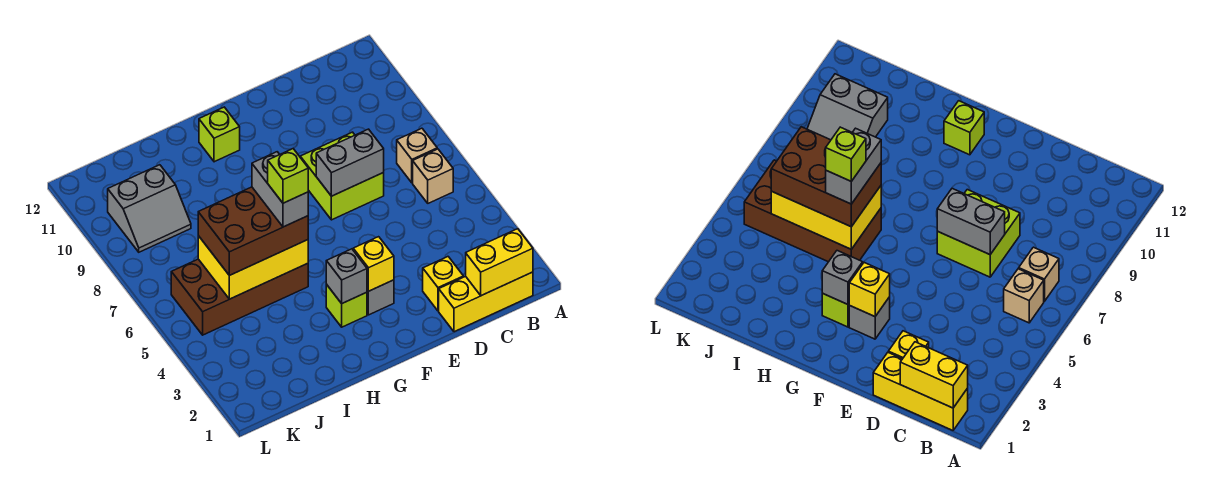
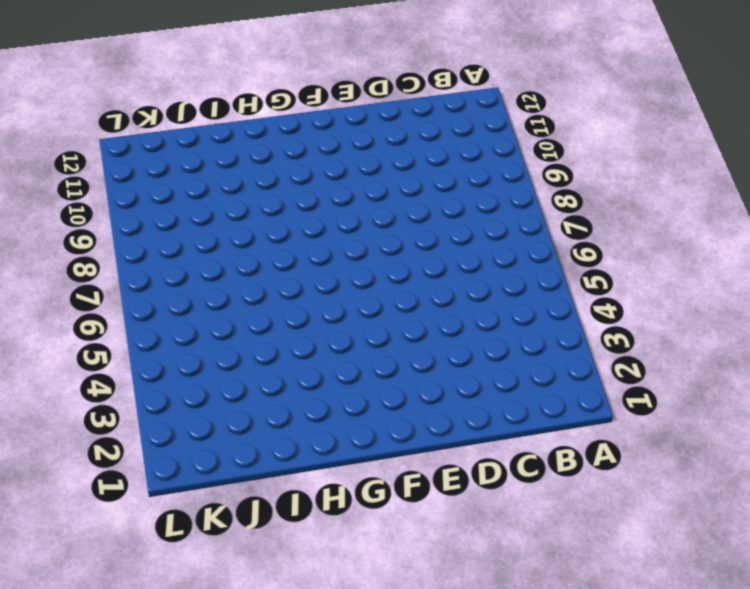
none -> yellow 1x3 brick [439,272,533,332]
none -> tan 1x1 brick [413,149,453,203]
none -> tan 1x1 brick [397,128,437,183]

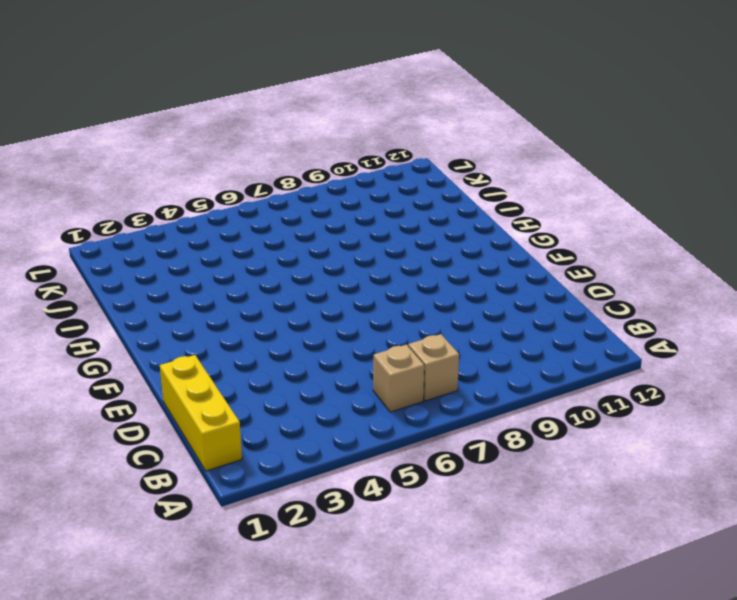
none -> yellow 1x1 brick [423,257,463,311]
none -> lime 2x2 brick [300,132,384,220]
none -> grey 1x1 brick [367,280,394,315]

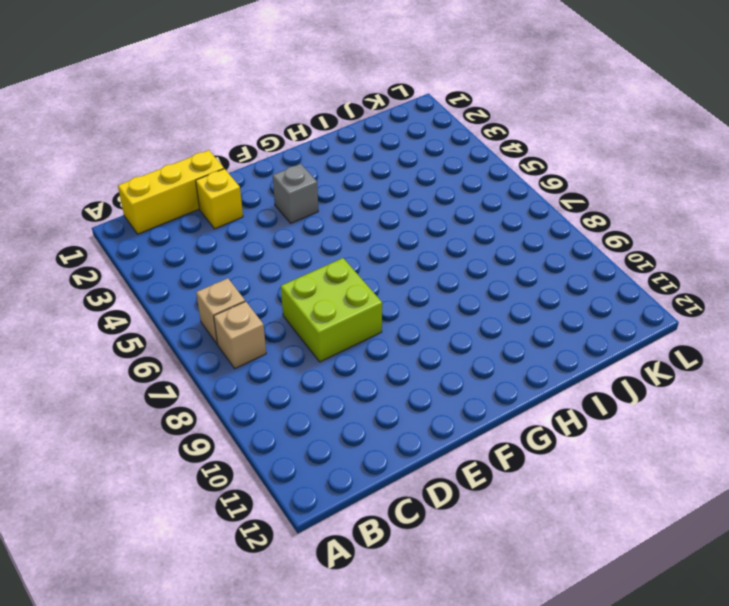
none -> lime 1x1 brick [326,285,367,327]
none -> lime 1x1 brick [199,107,240,162]
none -> brown 2x4 brick [171,259,308,335]

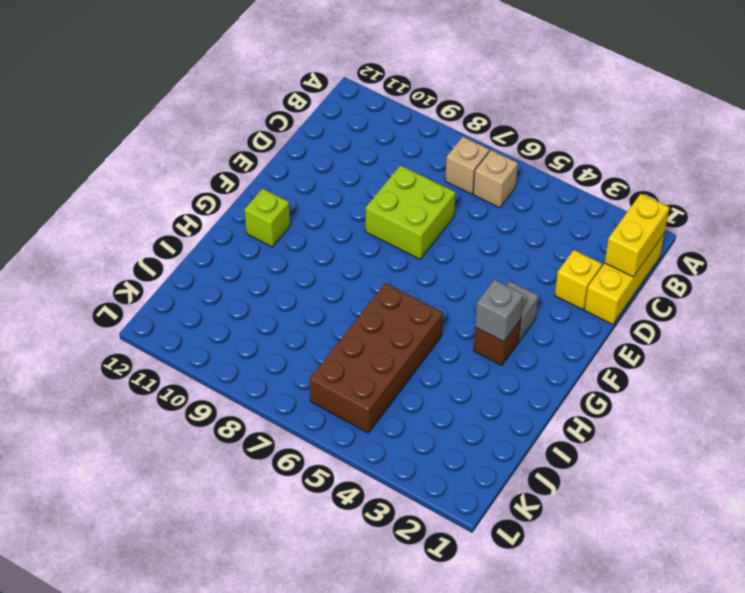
brown 1x1 brick [474,320,521,366] -> lime 1x1 brick [326,285,367,327]
none -> grey 2x2 slope [108,165,191,252]
none -> grey 1x2 brick [316,129,384,196]
none -> yellow 1x1 brick [353,237,394,291]

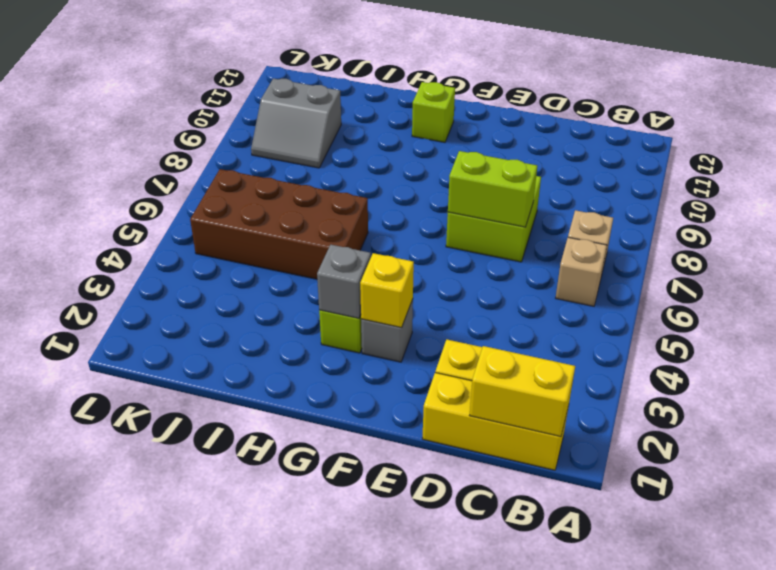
lime 1x2 brick [448,151,537,227] -> grey 1x2 brick [316,129,384,196]
none -> yellow 2x3 brick [198,236,308,299]
none -> brown 2x3 brick [198,187,308,275]
none -> grey 1x2 brick [252,152,308,227]

